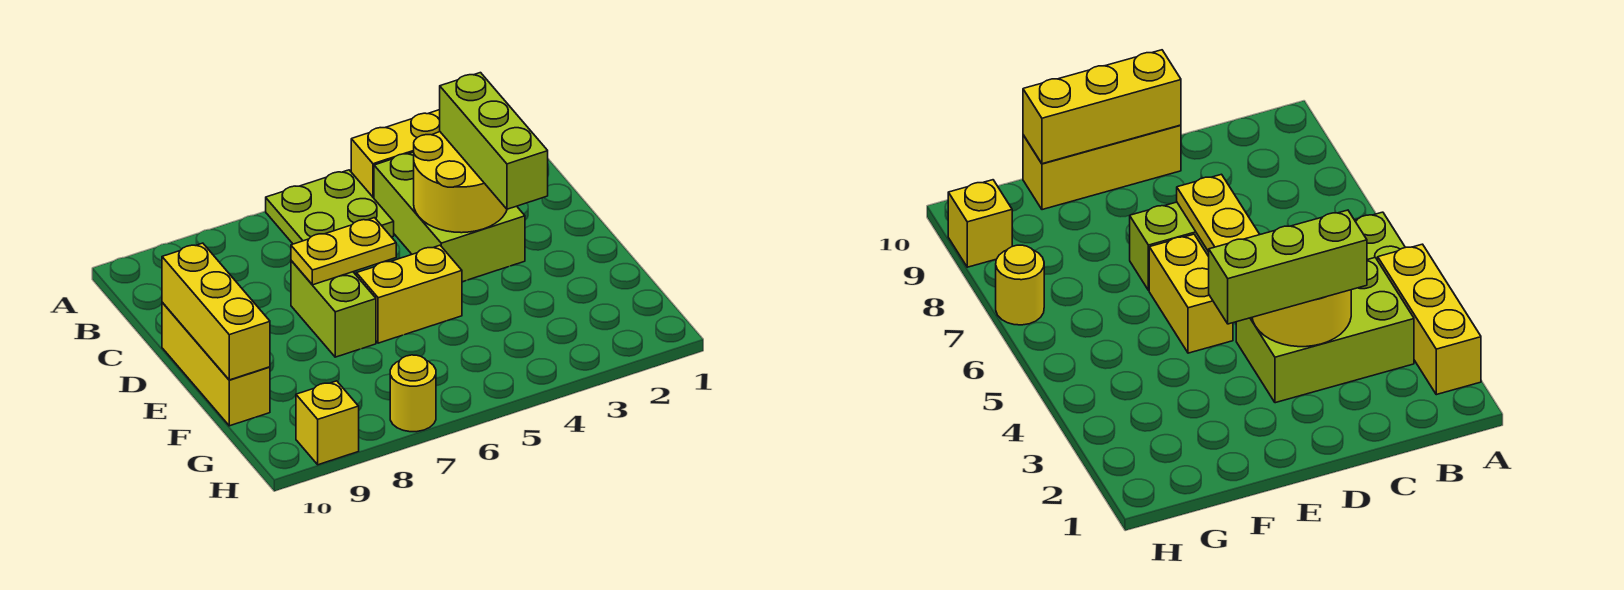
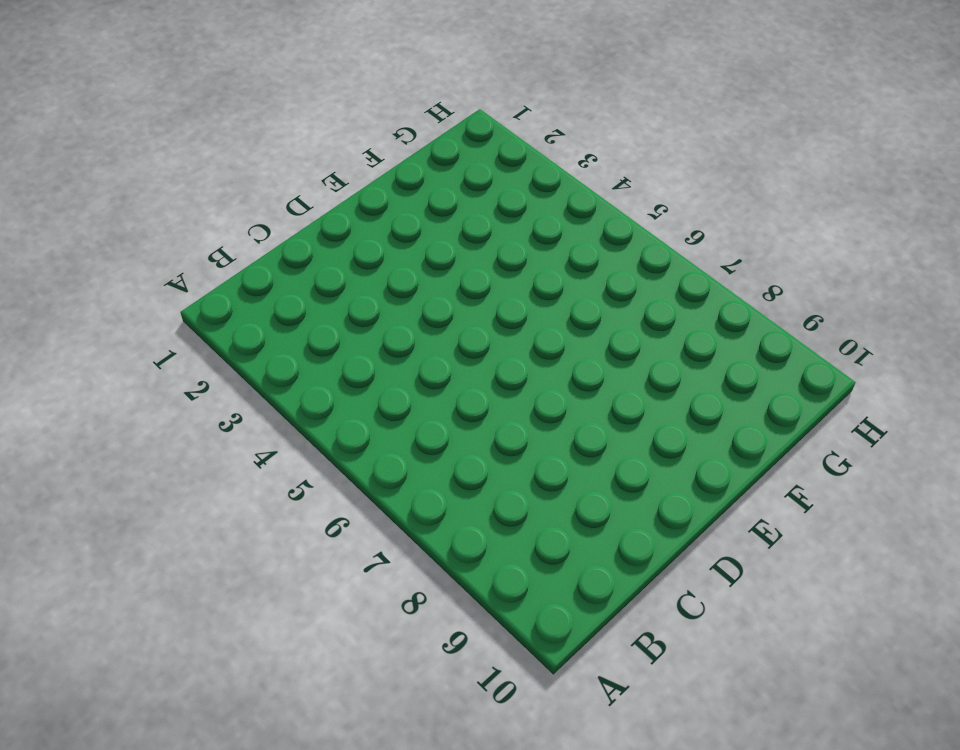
none -> yellow 1x3 brick [351,110,440,198]
none -> lime 2x2 plate [266,170,394,244]
none -> lime 2x3 brick [374,152,525,282]

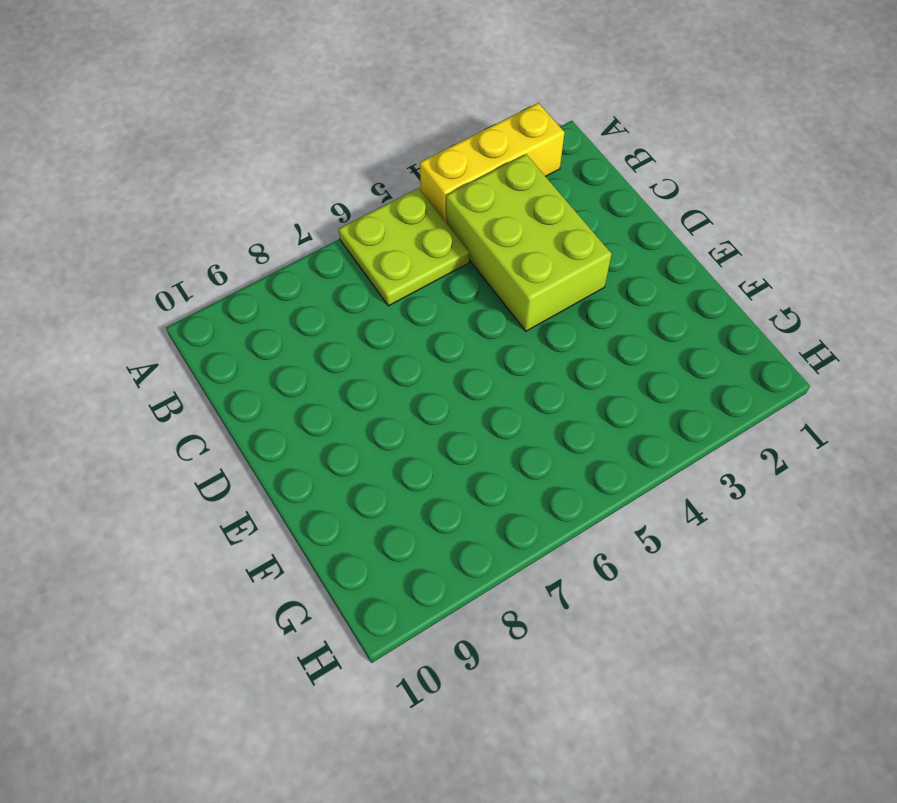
none -> lime 1x2 brick [291,261,376,357]
none -> yellow 1x3 brick [162,302,270,426]
none -> yellow 1x2 brick [357,245,462,343]

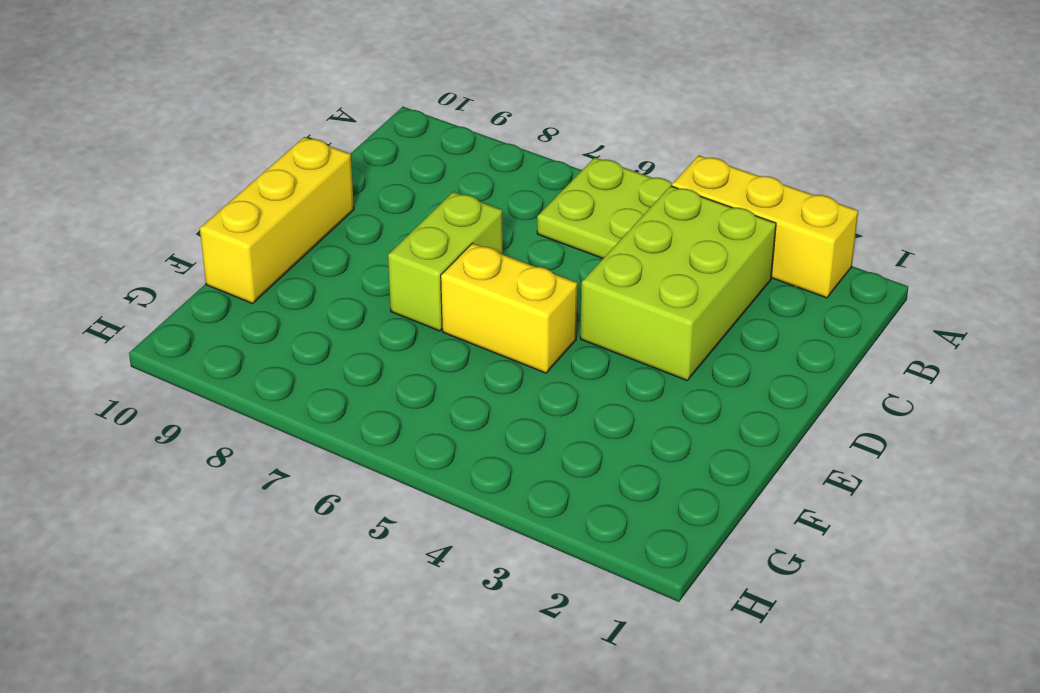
none -> yellow 1x1 round brick [390,355,436,432]
none -> yellow 1x1 brick [296,381,359,465]
none -> yellow 2x2 round brick [414,132,507,233]

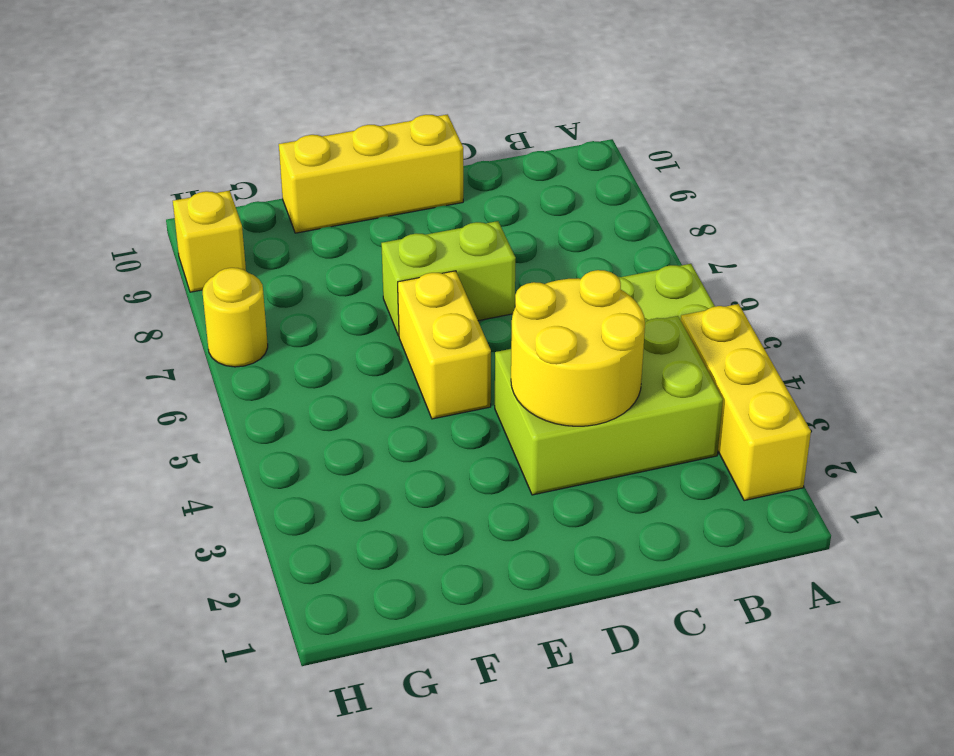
none -> yellow 1x2 plate [291,218,396,285]
none -> yellow 1x3 brick [162,243,270,380]
none -> lime 1x3 brick [440,73,548,209]

